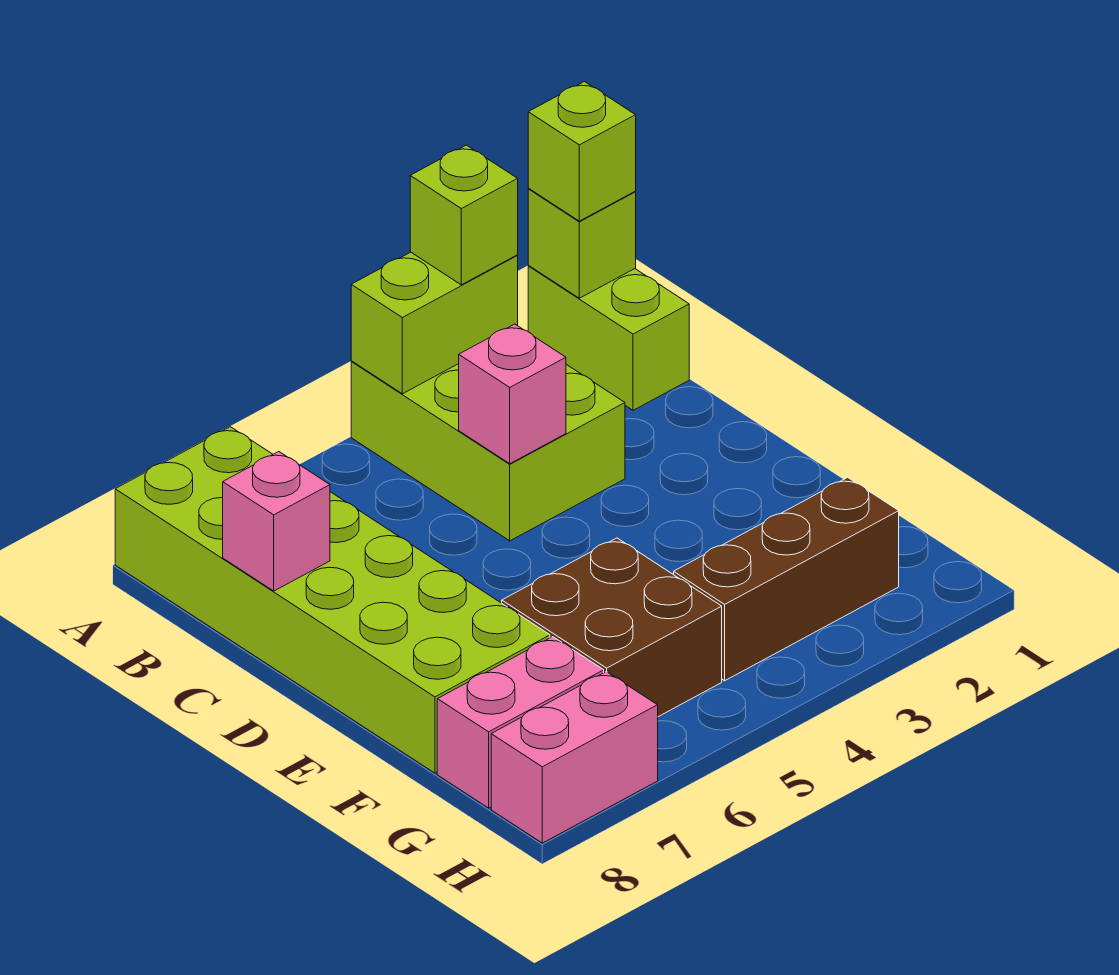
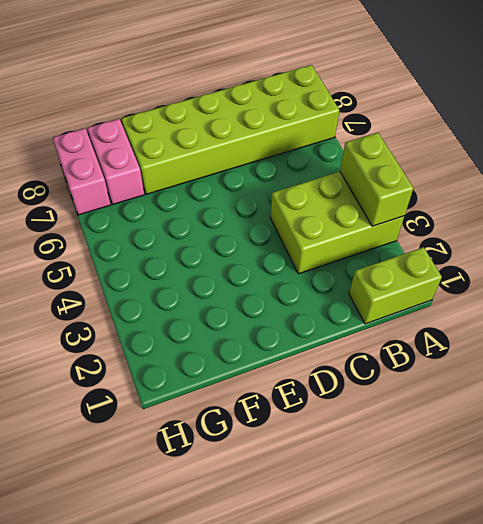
none -> brown 2x2 brick [502,538,722,717]
none -> brown 1x3 brick [674,477,899,681]
none -> lime 1x1 brick [528,189,636,298]

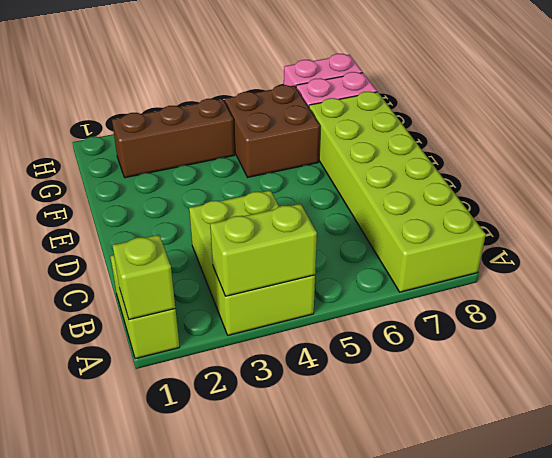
none -> pink 1x1 brick [459,324,566,464]
none -> pink 1x1 brick [223,452,330,591]
none -> lime 1x1 brick [528,82,636,221]

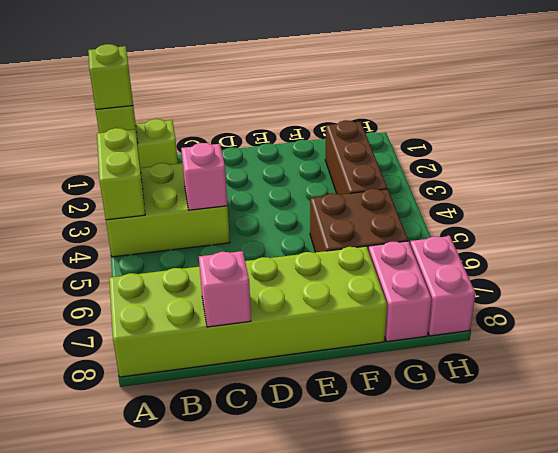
none -> lime 1x1 brick [410,145,518,285]

